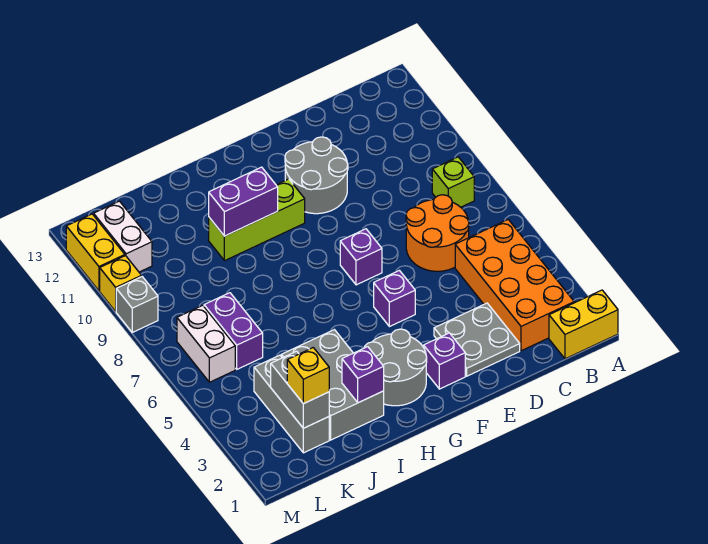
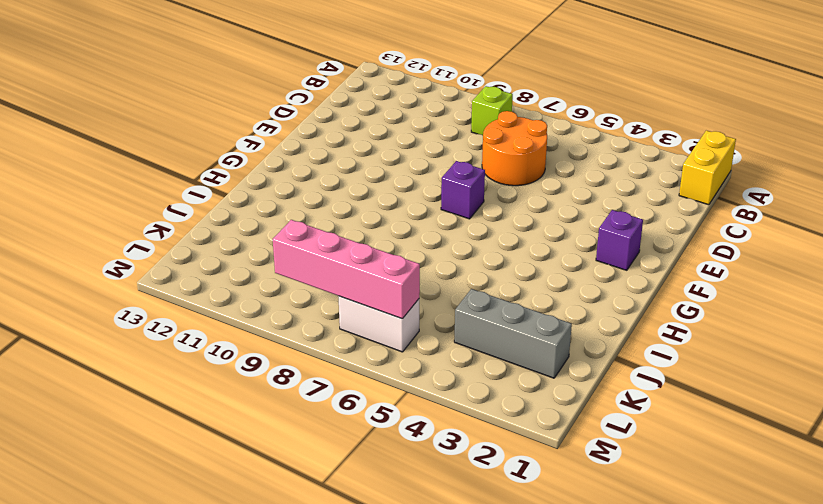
pink 1x4 brick [273,220,420,319] -> none
none -> orange 2x4 brick [455,220,574,351]
none -> grey 2x2 plate [434,303,520,376]
none -> grey 2x2 round brick [285,137,348,214]

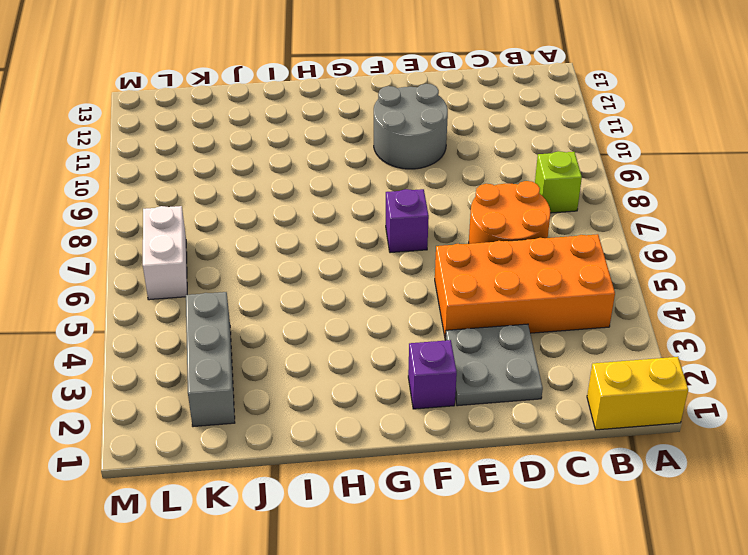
orange 2x4 brick [435,234,615,339] -> orange 2x4 brick turned to [455,220,574,351]
none -> purple 1x1 brick [374,270,415,327]
none -> grey 2x2 round brick [364,329,427,406]
none -> lime 1x3 brick [209,179,305,261]

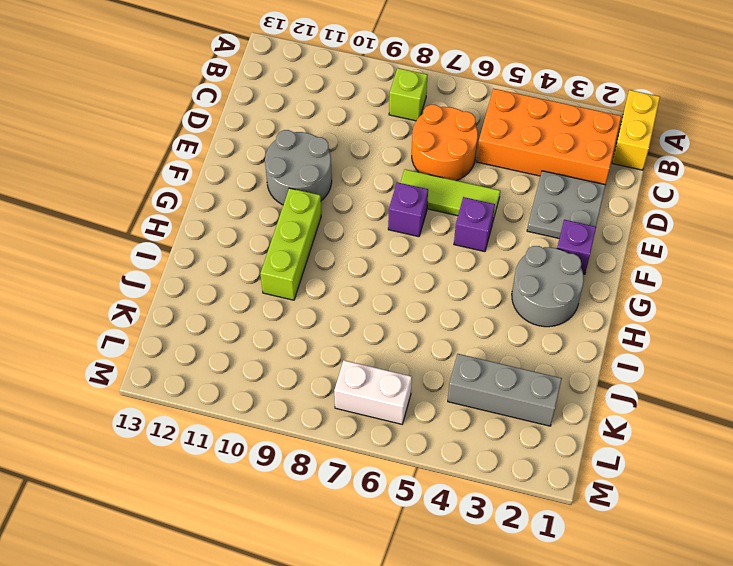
lime 1x3 tile [401,169,500,220] -> none
none -> grey 2x3 brick [281,330,384,440]
none -> purple 1x2 brick [204,293,263,369]
none -> white 1x2 brick [94,201,152,272]

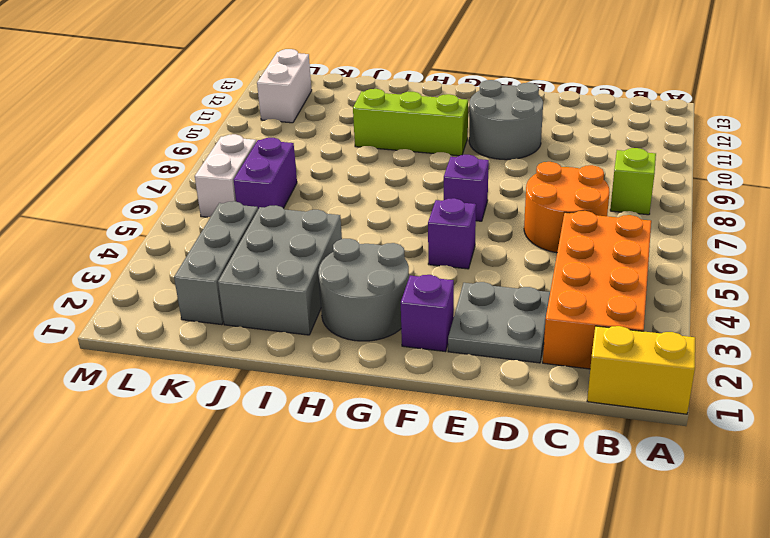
none -> grey 1x1 brick [116,277,158,332]
none -> yellow 1x1 brick [100,256,141,311]
none -> yellow 1x2 brick [66,214,125,291]

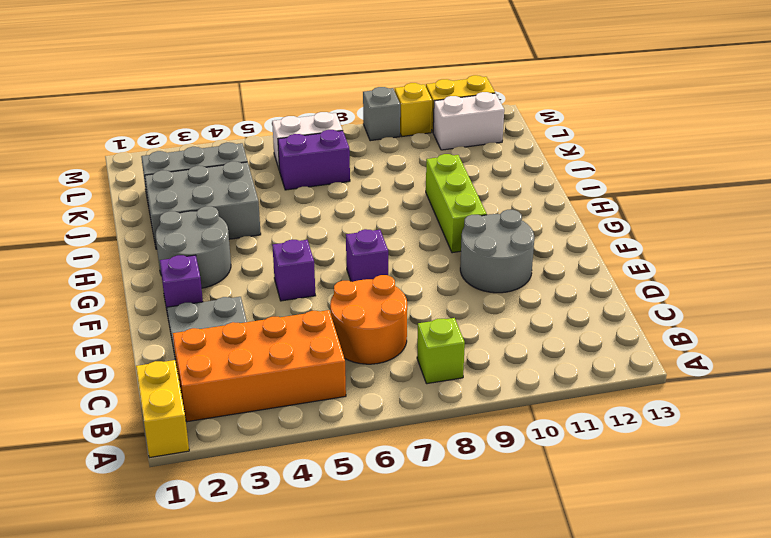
none -> purple 1x2 brick [209,167,278,236]
none -> purple 1x1 brick [342,347,384,403]
none -> grey 1x2 brick [271,351,329,428]

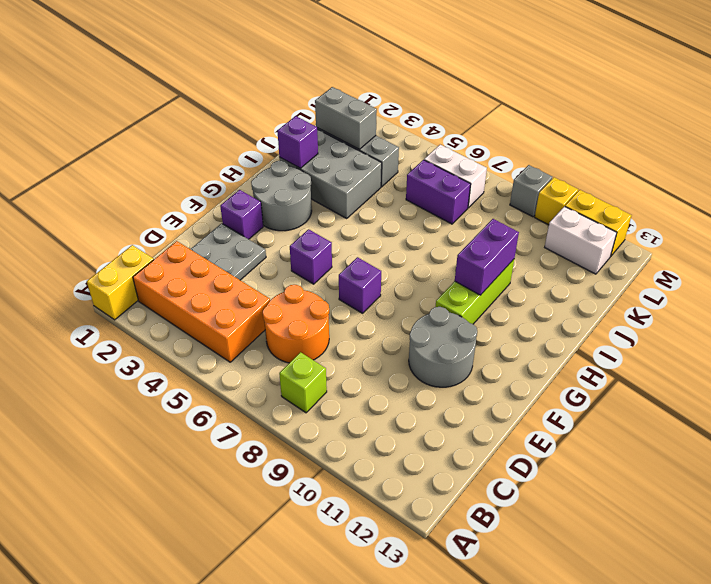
none -> yellow 1x1 brick [287,348,329,404]

